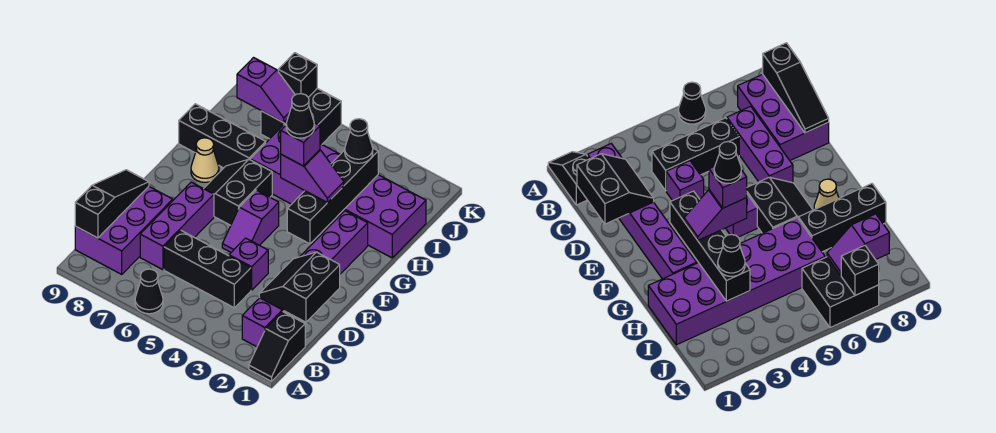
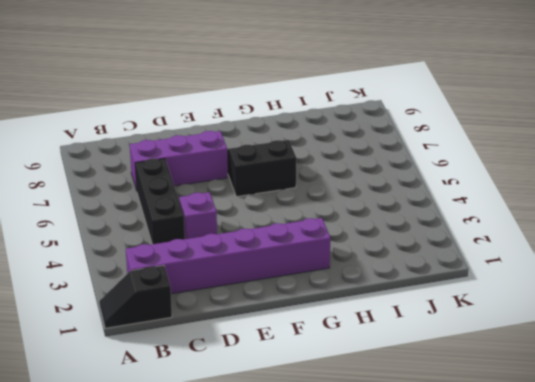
none -> black 1x1 cone [135,269,163,314]
none -> purple 2x3 brick [75,187,173,274]
none -> purple 1x2 slope [222,190,279,252]

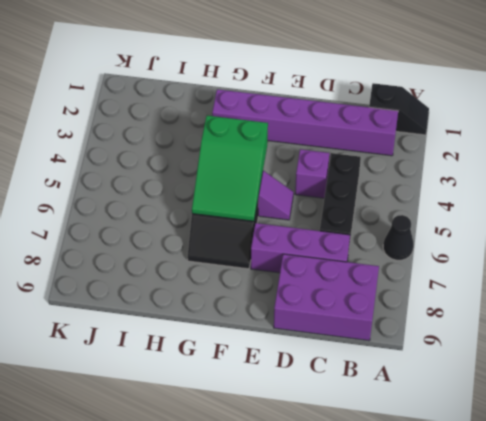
green 2x3 slope [192,116,268,221] -> none
none -> tan 1x1 cone [191,138,219,182]
none -> purple 2x6 brick [250,125,426,258]
none -> black 1x3 brick [179,104,266,168]

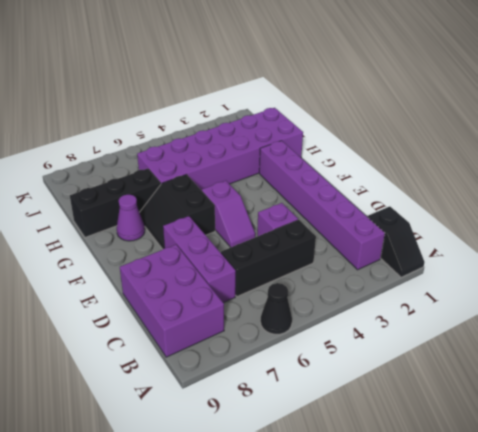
purple 1x1 cone [117,194,145,241] -> tan 1x1 cone [191,138,219,182]
none -> black 2x2 brick [261,89,341,144]
none -> black 1x3 slope [75,170,149,238]
none -> black 2x2 slope [259,252,340,322]

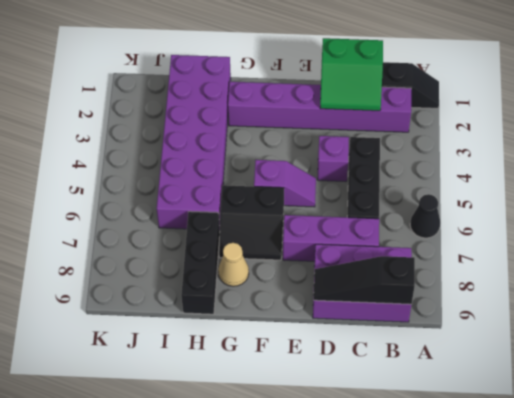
green 2x2 slope [320,38,383,111] -> black 2x2 slope [259,252,340,322]
none -> black 2x2 brick [261,89,341,144]
none -> black 1x4 brick [287,148,378,244]
none -> purple 1x2 slope [237,58,295,123]

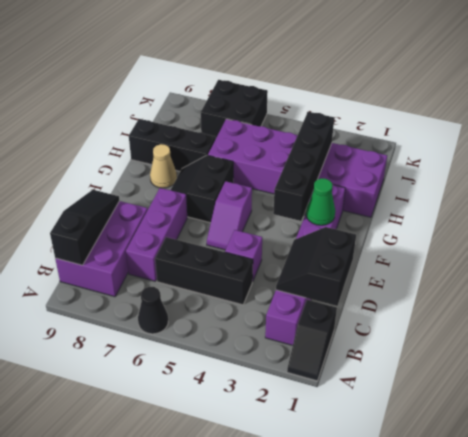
green 1x1 cone [306,178,335,225] -> none
none -> purple 1x2 slope [237,58,295,123]
none -> black 1x1 brick [278,53,317,97]
none -> purple 1x2 slope [281,150,344,203]

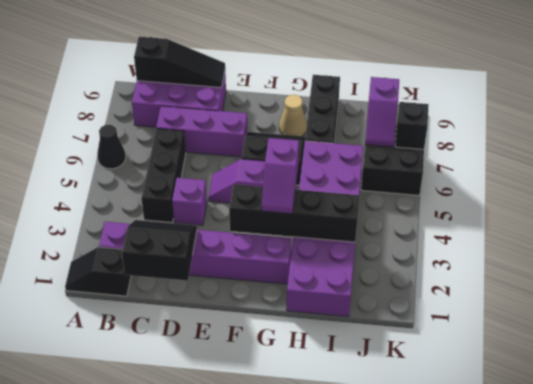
none -> black 1x1 cone [345,119,373,163]
none -> purple 1x1 brick [281,123,320,166]
none -> black 1x1 cone [286,94,314,138]

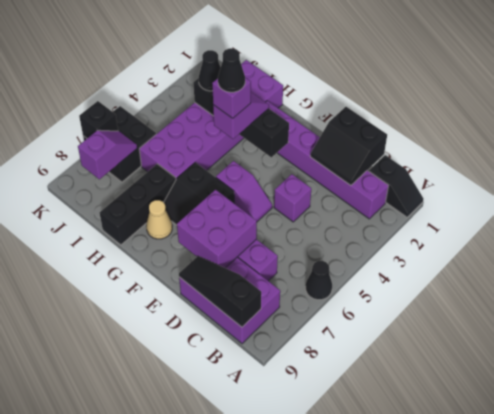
purple 2x2 brick [177,190,257,268] -> none
none -> black 1x3 brick [164,230,251,308]

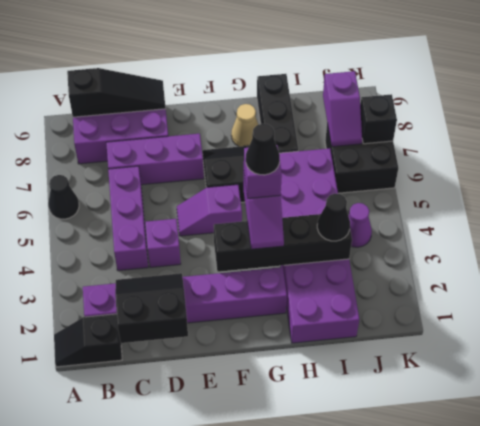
purple 1x3 brick [108,166,148,271] -> black 1x3 brick [164,230,251,308]
purple 1x1 cone [348,203,372,247] -> none

